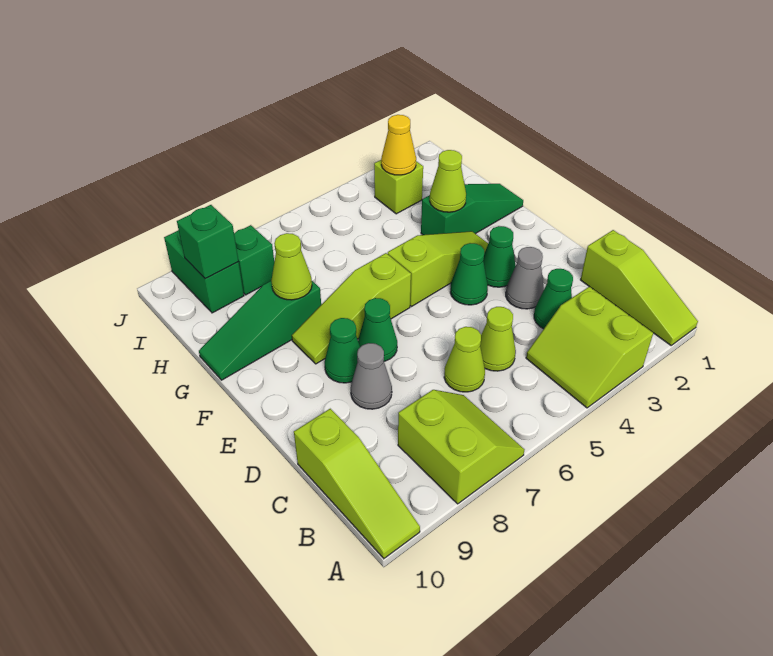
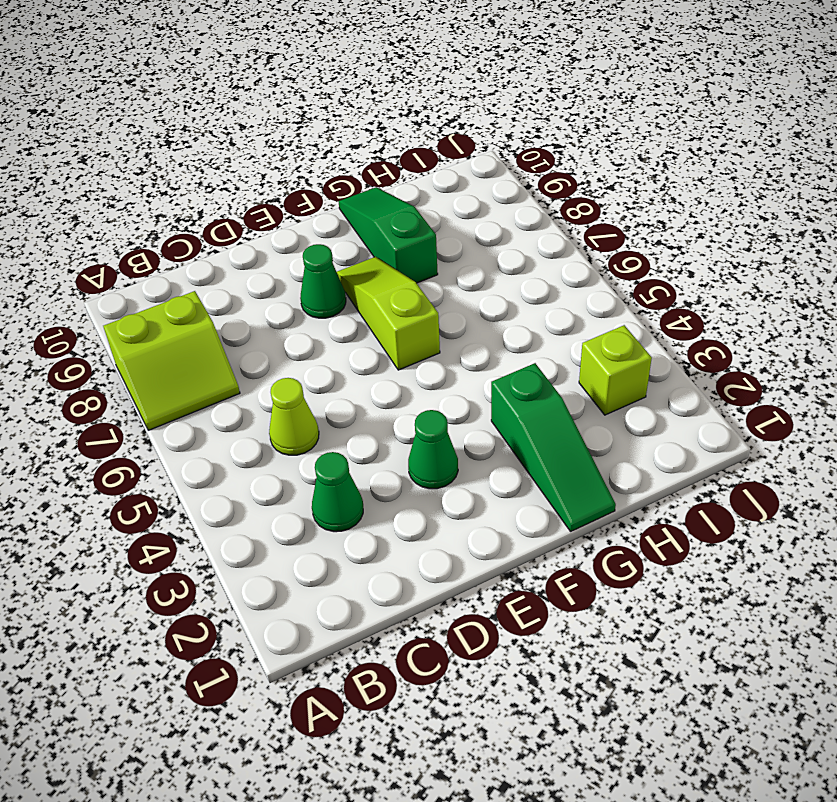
none -> lime 1x3 slope [581,230,698,345]
none -> lime 2x2 slope [526,287,653,408]
none -> lime 1x3 slope [294,409,420,558]

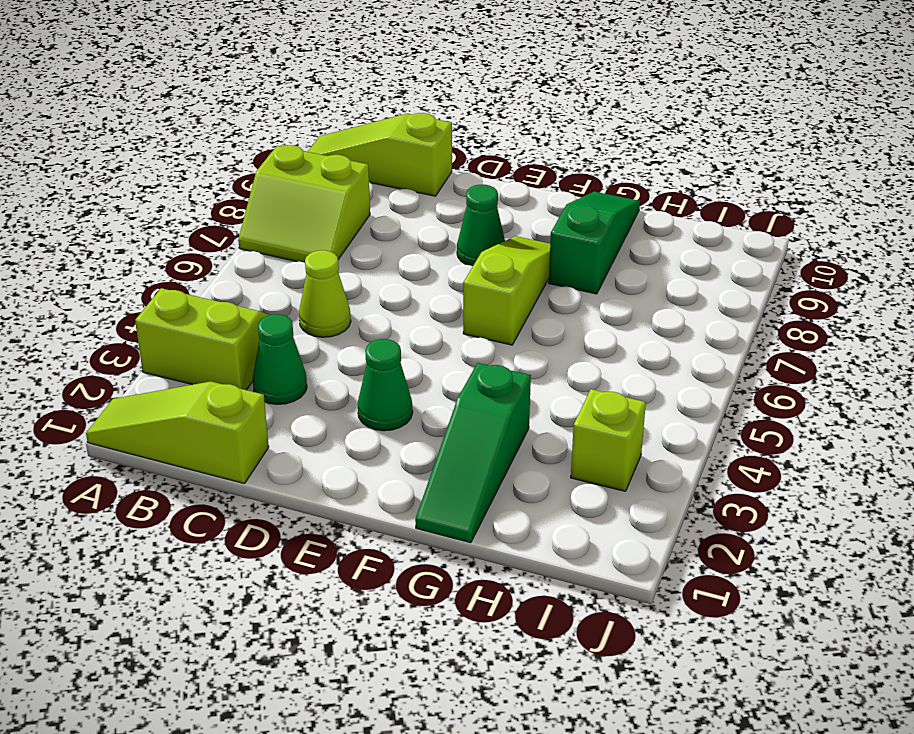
none -> lime 1x1 cone [444,327,485,392]
none -> grey 1x1 cone [506,247,544,309]
none -> grey 1x1 cone [351,343,392,409]

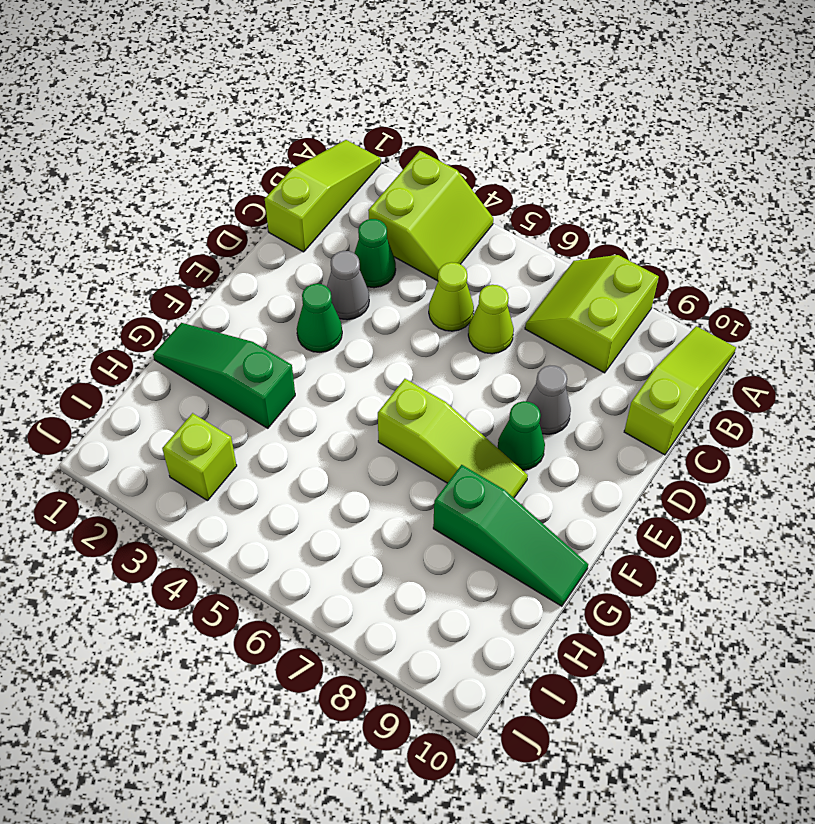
none -> green 1x1 cone [450,243,488,305]
none -> green 1x1 cone [358,298,397,361]
none -> lime 1x3 slope [388,231,488,306]

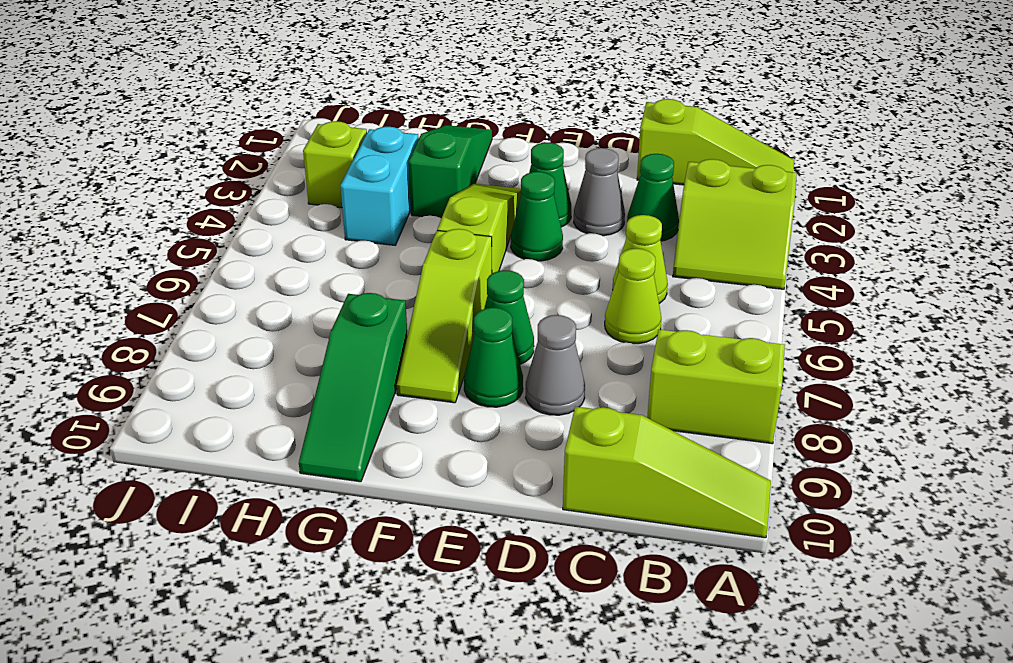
cyan 1x2 brick [340,127,419,245] -> none
none -> green 1x1 brick [234,225,274,295]
none -> green 1x2 brick [164,230,244,313]
none -> lime 1x1 cone [430,150,466,212]

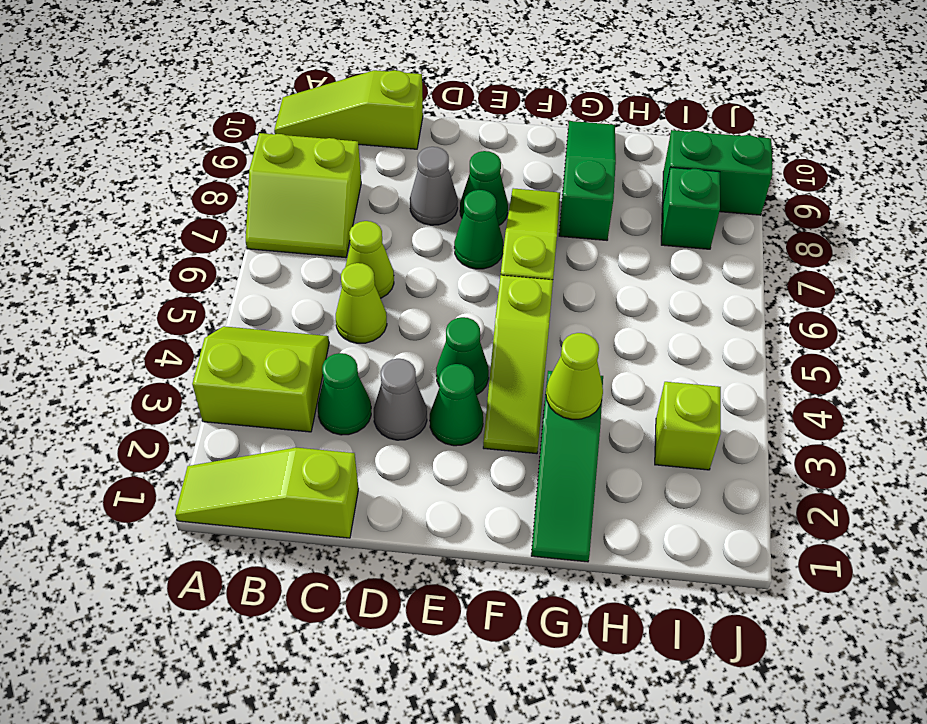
none -> lime 1x1 cone [271,233,312,300]
none -> yellow 1x1 cone [381,115,416,175]
none -> green 1x1 brick [177,205,238,278]

